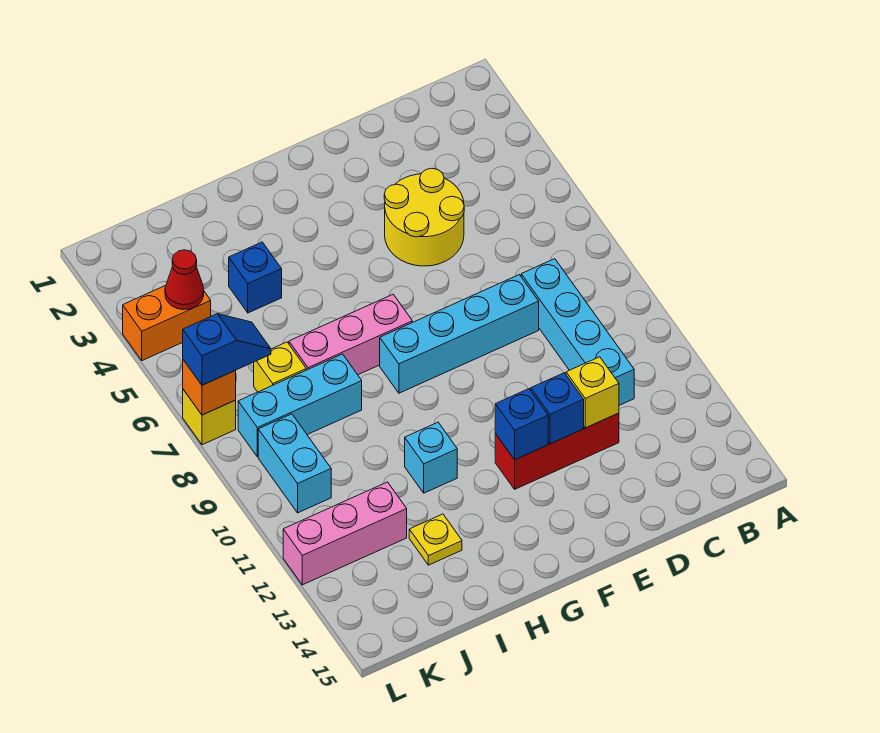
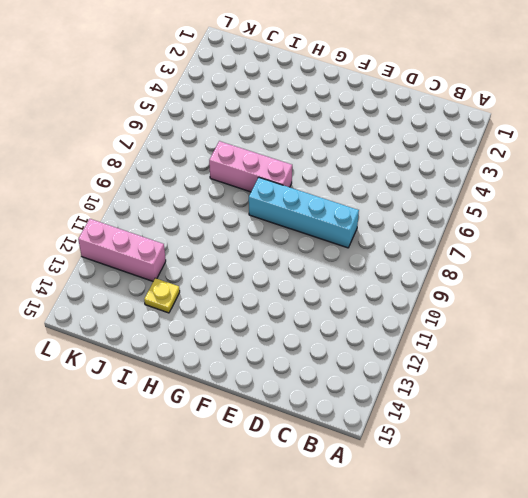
none -> cyan 1x4 brick [521,259,634,405]
none -> yellow 2x2 round brick [384,168,464,266]
none -> red 1x3 brick [495,413,619,489]

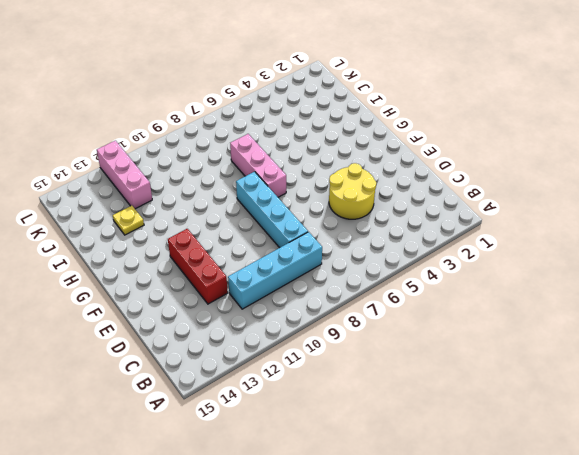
none -> cyan 1x1 brick [405,422,457,493]
none -> blue 1x1 brick [229,242,282,313]
none -> cyan 1x3 brick [238,354,362,457]

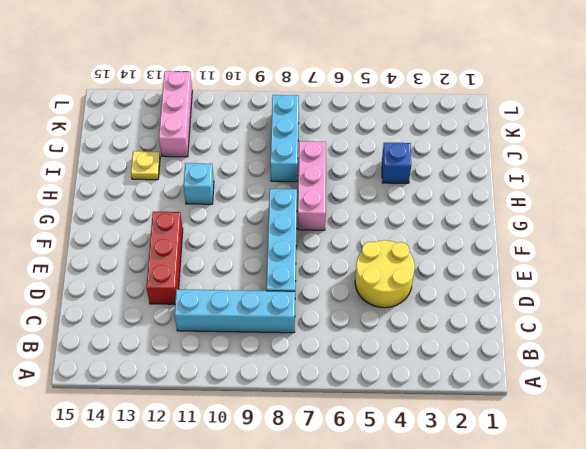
none -> yellow 1x1 brick [254,342,306,392]
none -> orange 1x2 brick [123,285,211,361]
none -> cyan 1x2 brick [258,414,331,513]

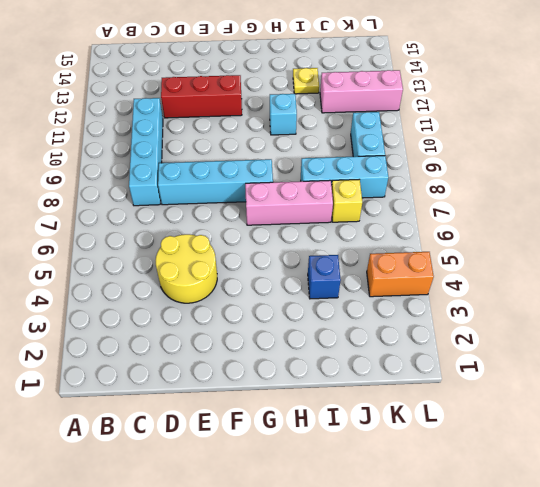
none -> yellow 1x1 brick [183,390,236,445]
none -> yellow 1x1 brick [566,357,619,428]
none -> blue 1x1 brick [531,373,584,444]

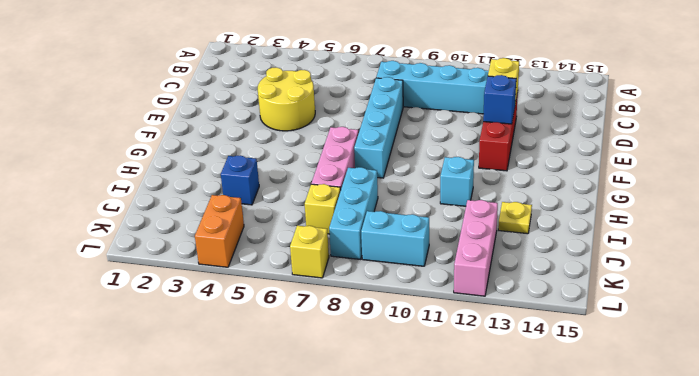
none -> blue 1x1 brick [495,389,548,460]
none -> red 1x1 cone [165,250,204,310]
none -> orange 1x1 brick [183,360,236,415]

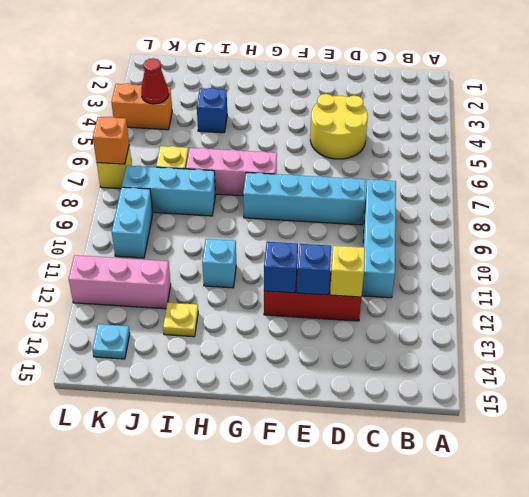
cyan 1x1 plate [92,324,130,359] -> none
none -> blue 1x2 slope [183,314,271,385]

